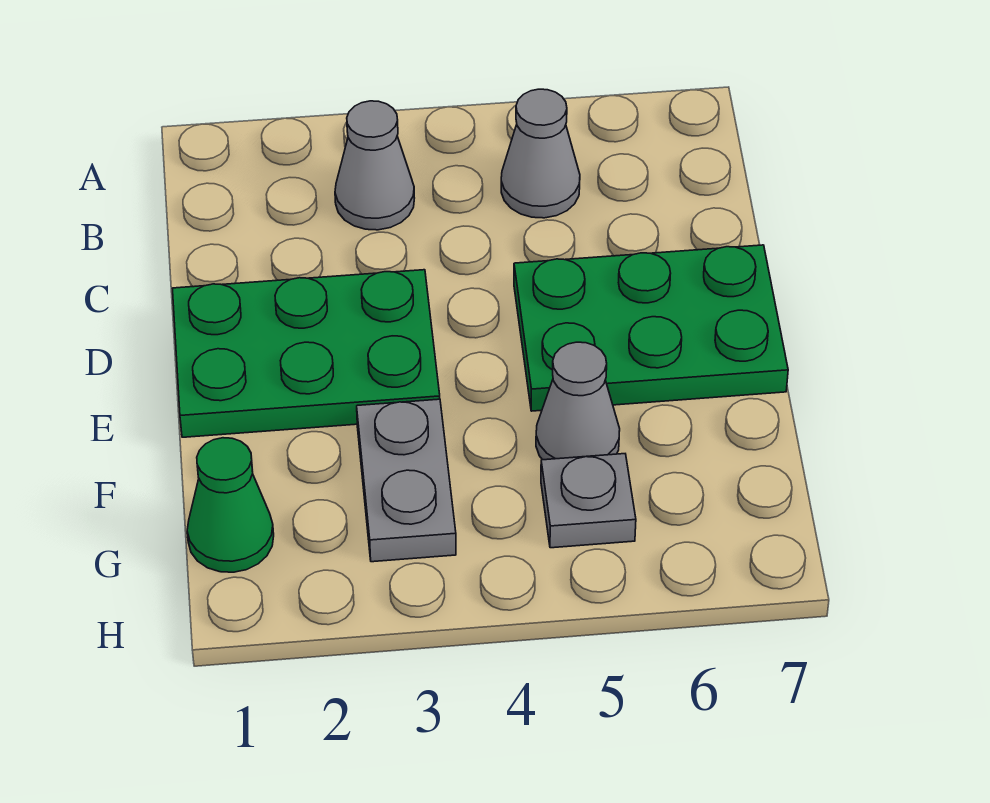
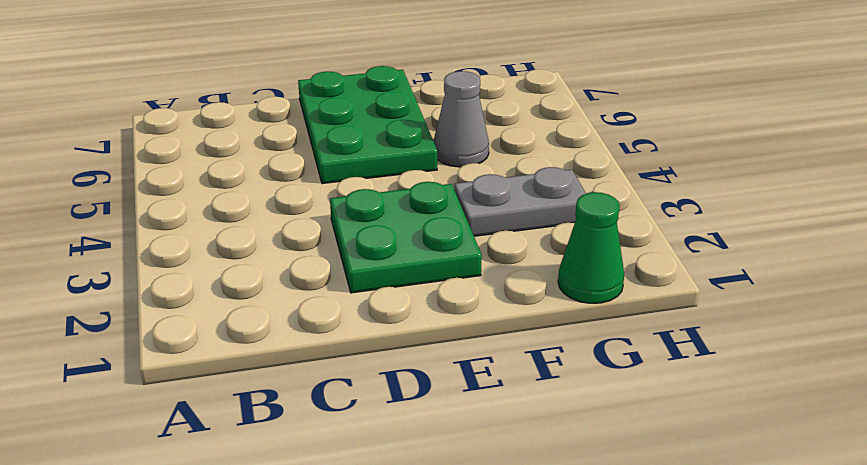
green 2x2 plate [330,182,482,293] -> green 2x3 plate [172,270,440,437]
none -> grey 1x1 cone [335,101,414,230]
none -> grey 1x1 cone [501,89,580,218]

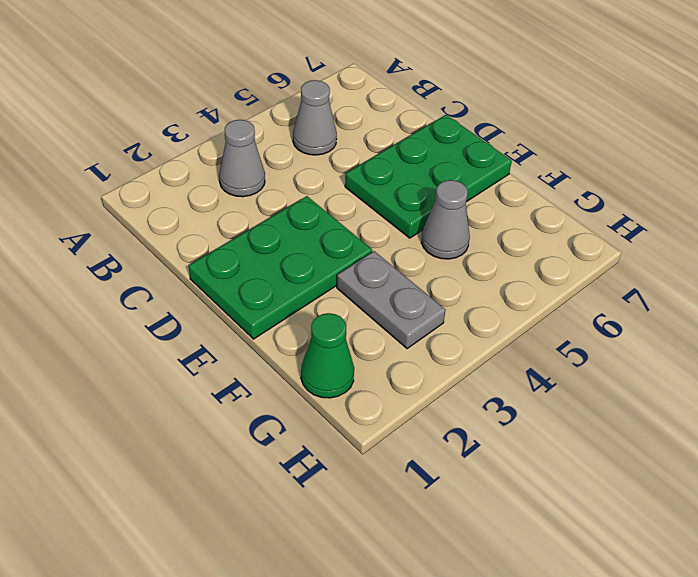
none -> grey 1x1 plate [541,454,636,548]

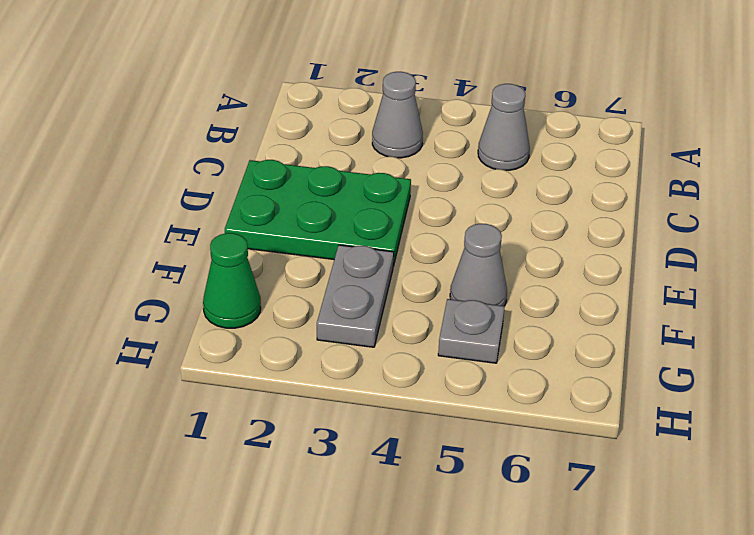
none -> green 2x3 plate [514,245,788,411]

